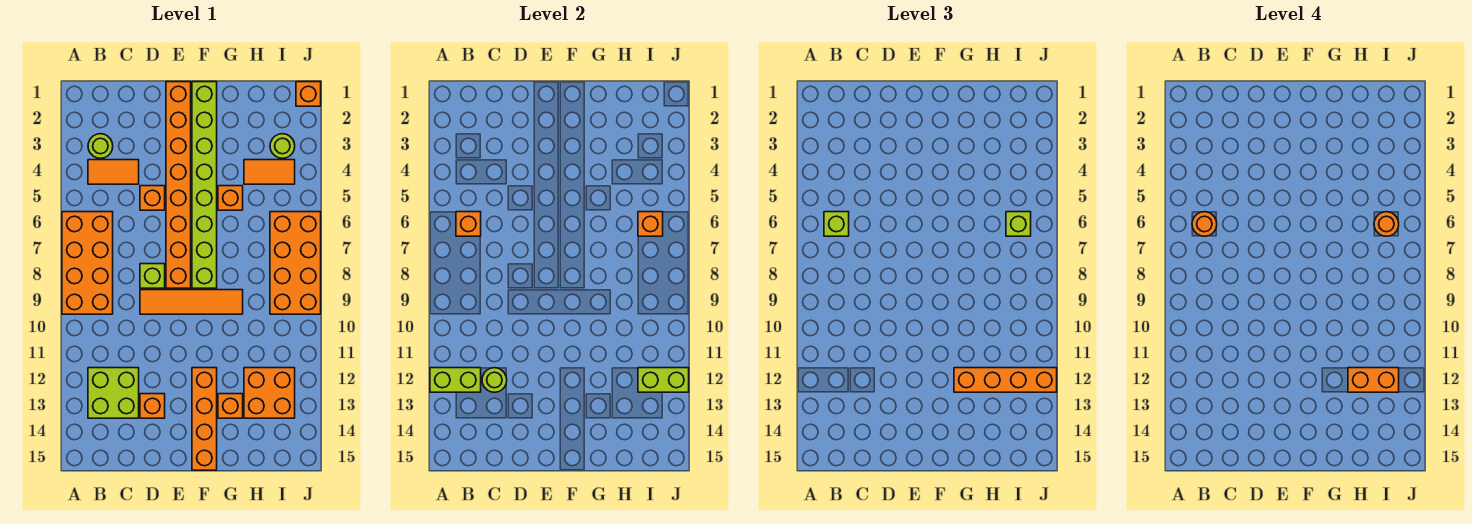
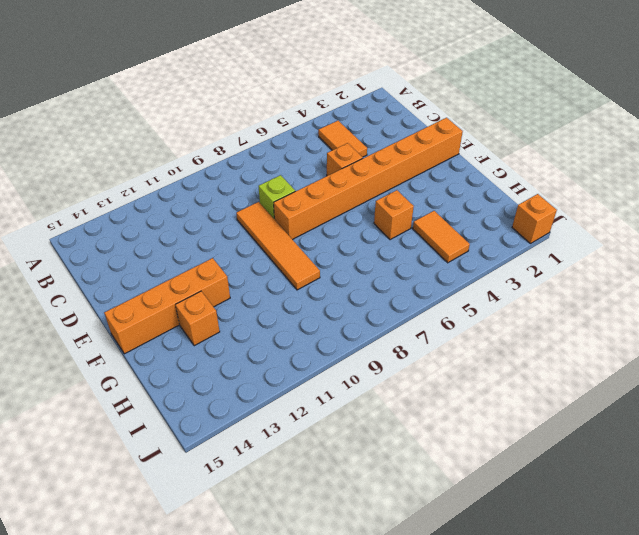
none -> orange 2x4 brick [62,212,113,314]
none -> lime 1x1 round brick [88,134,113,158]
none -> lime 2x2 brick [88,368,139,418]

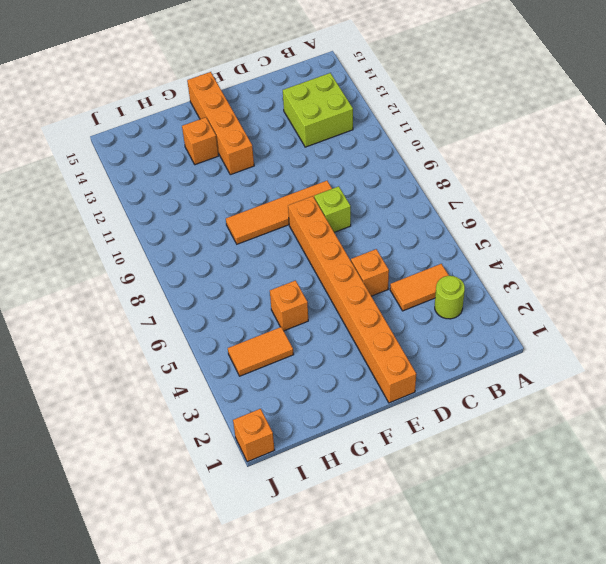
none -> orange 2x4 brick [62,212,113,314]
none -> orange 1x1 brick [140,394,165,418]
none -> lime 1x8 brick [192,82,217,288]

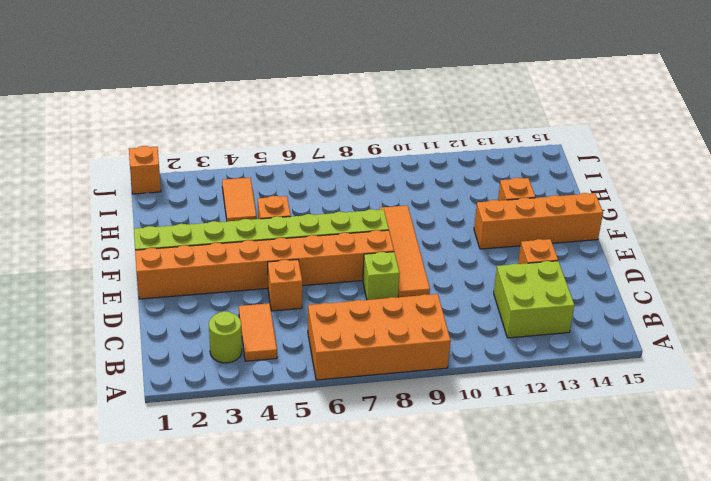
none -> orange 2x2 brick [244,368,295,418]
none -> lime 1x1 round brick [270,134,295,158]
none -> orange 2x4 brick [270,212,321,314]

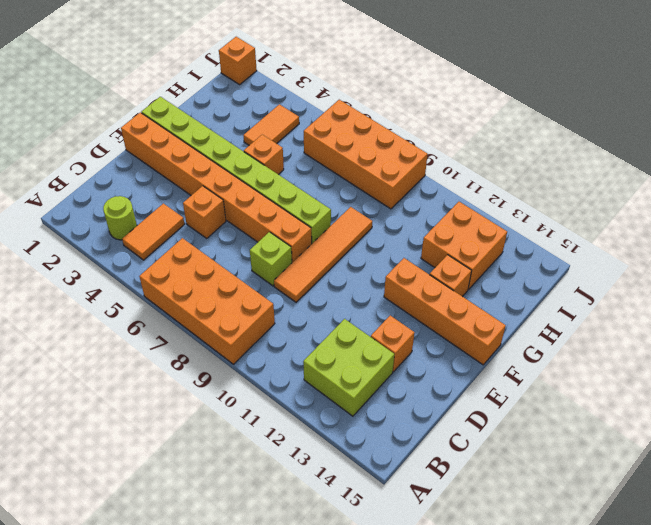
none -> lime 1x1 round brick [270,134,295,158]
none -> lime 1x2 brick [430,368,481,392]
none -> orange 1x1 brick [456,212,481,236]

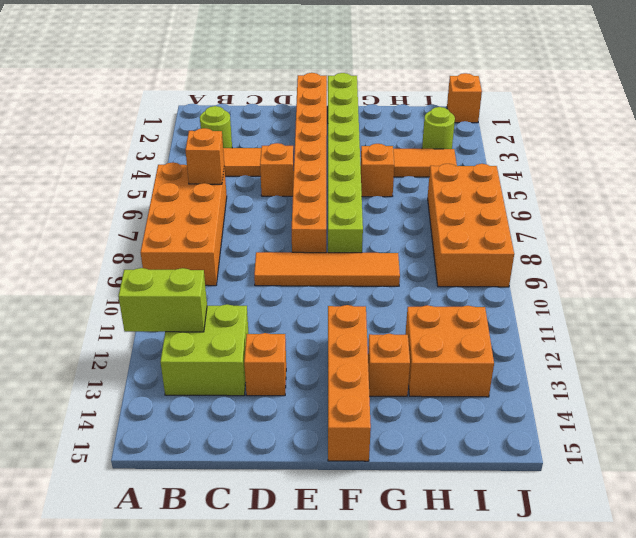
none -> lime 1x1 brick [140,264,165,288]
none -> lime 1x1 round brick [482,368,507,392]
none -> orange 1x1 brick [638,212,663,236]

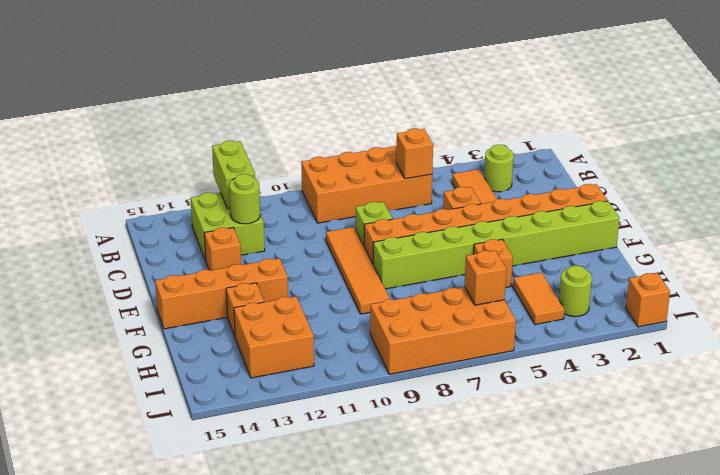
none -> lime 1x2 brick [638,368,689,392]
none -> lime 1x1 brick [824,212,849,236]
none -> orange 1x4 brick [954,368,1057,392]

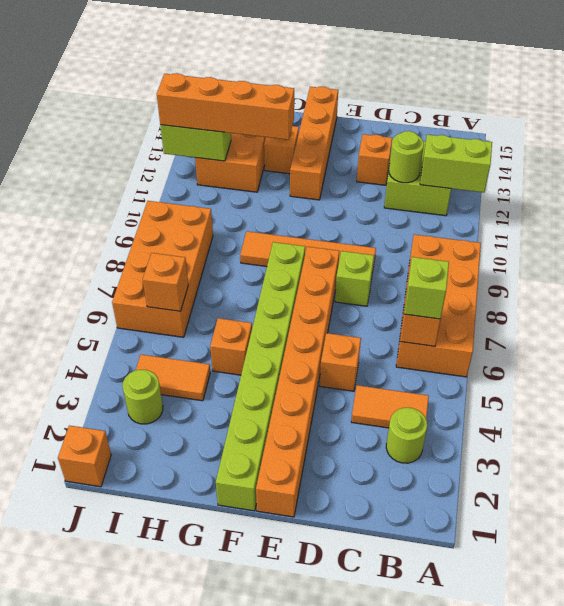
none -> lime 1x1 brick [1006,212,1031,236]
none -> orange 1x1 round brick [1192,212,1217,236]
none -> orange 1x2 brick [1348,368,1399,392]

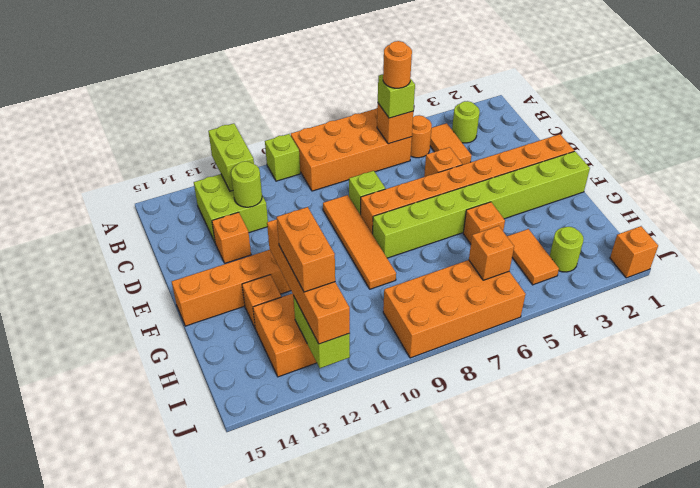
lime 1x1 brick [265,134,300,181] -> lime 1x1 brick moved to [1006,212,1031,236]
orange 1x1 round brick [411,115,432,158] -> orange 1x1 round brick moved to [1374,212,1399,236]

